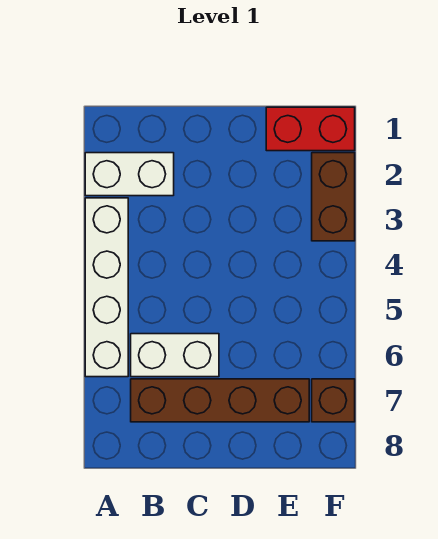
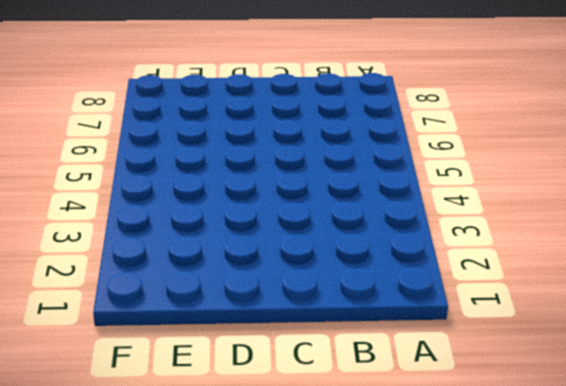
none -> white 1x2 brick [85,153,174,196]
none -> white 1x4 brick [85,198,128,377]

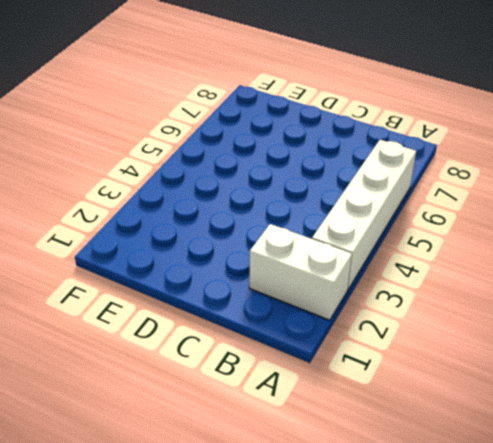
none -> white 1x2 brick [131,334,219,377]
none -> brown 1x4 brick [131,379,309,422]

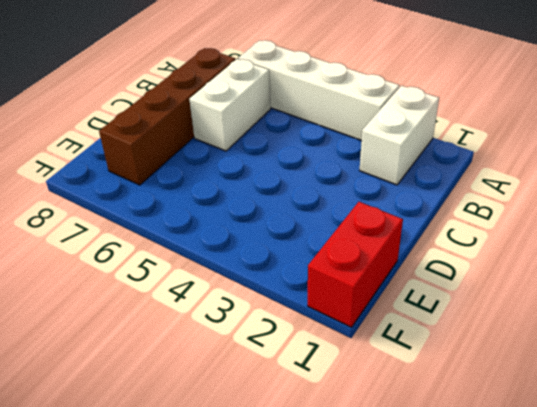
none -> brown 1x2 brick [312,153,355,241]
none -> brown 1x1 brick [312,379,355,422]

